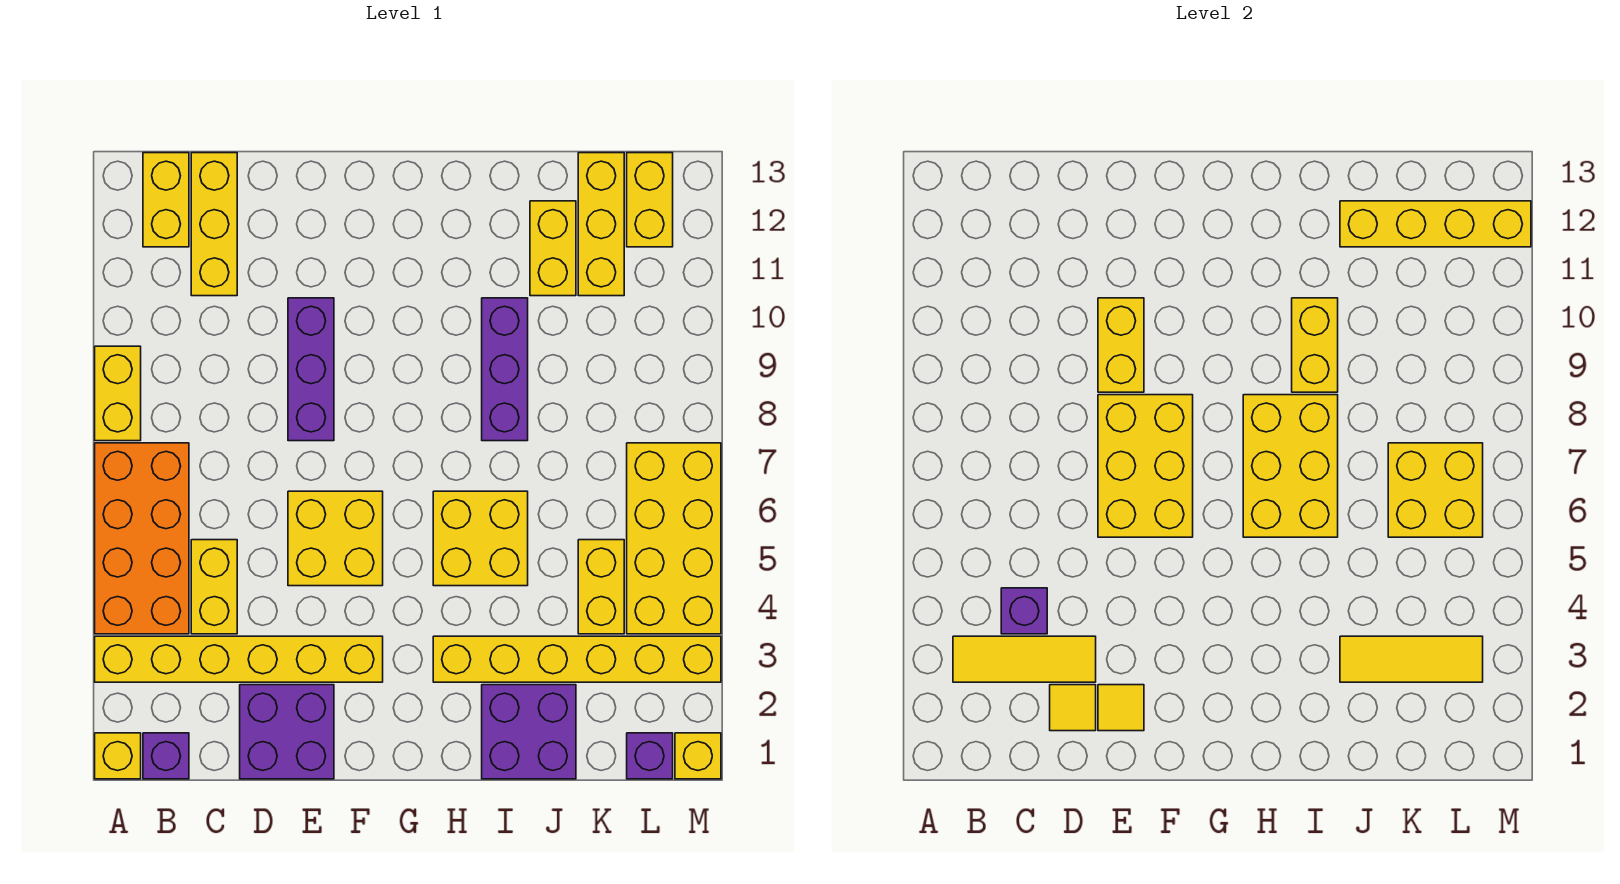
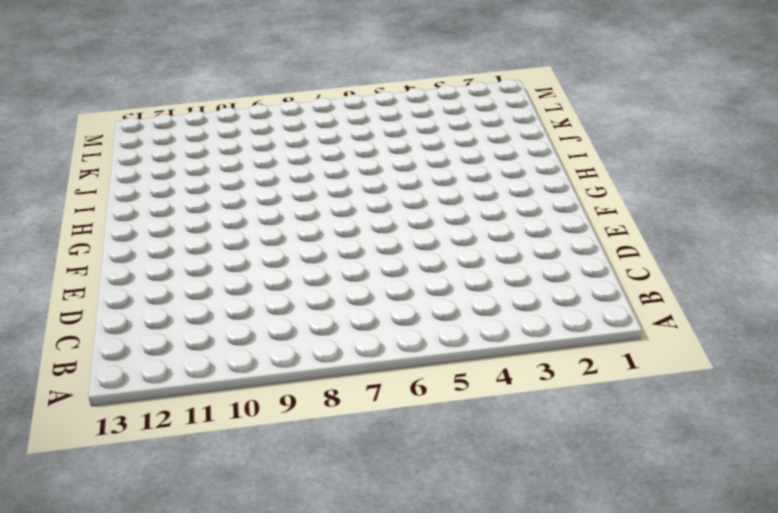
none -> yellow 1x1 brick [95,733,141,779]
none -> yellow 1x6 brick [95,636,383,682]
none -> orange 2x4 brick [95,443,189,634]
none -> yellow 1x2 brick [95,346,141,441]

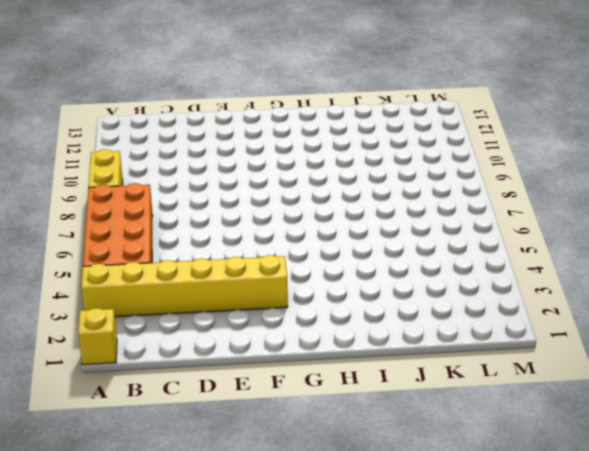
none -> purple 1x1 brick [143,733,189,779]
none -> yellow 1x2 brick [143,153,189,247]
none -> yellow 1x2 brick [191,540,237,634]
none -> yellow 1x3 brick [191,153,237,296]

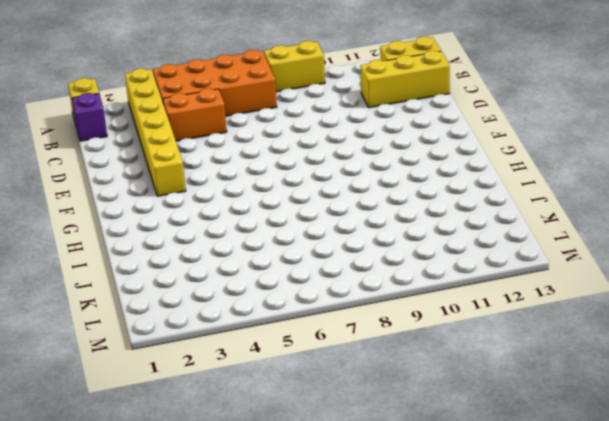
orange 1x2 brick [163,89,227,141] -> yellow 1x2 brick [191,540,237,634]
none -> purple 2x2 brick [240,685,334,779]
none -> yellow 2x2 brick [288,491,383,586]
none -> purple 1x3 brick [288,298,334,441]
none -> yellow 1x6 brick [433,636,721,682]

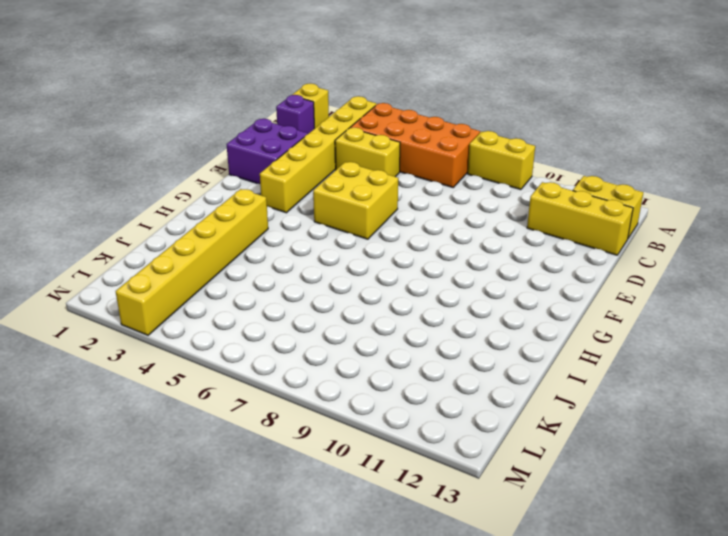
none -> purple 1x3 brick [288,298,334,441]
none -> yellow 2x2 brick [433,491,528,586]
none -> purple 2x2 brick [482,685,576,779]
none -> purple 1x3 brick [482,298,528,441]

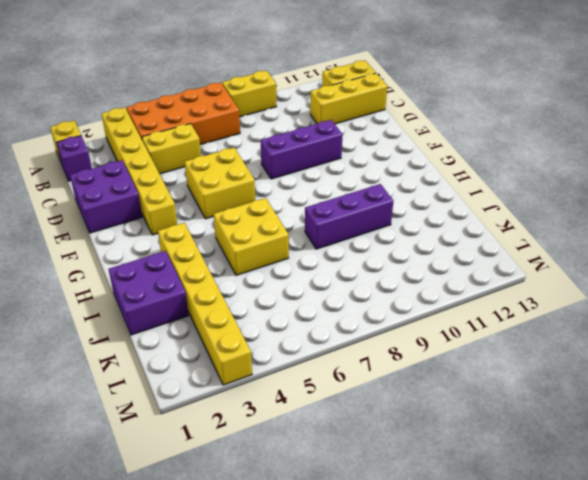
none -> yellow 1x2 brick [530,201,576,296]
none -> yellow 1x2 brick [578,540,624,634]
none -> yellow 1x3 brick [578,153,624,296]
none -> purple 1x1 brick [627,733,673,779]

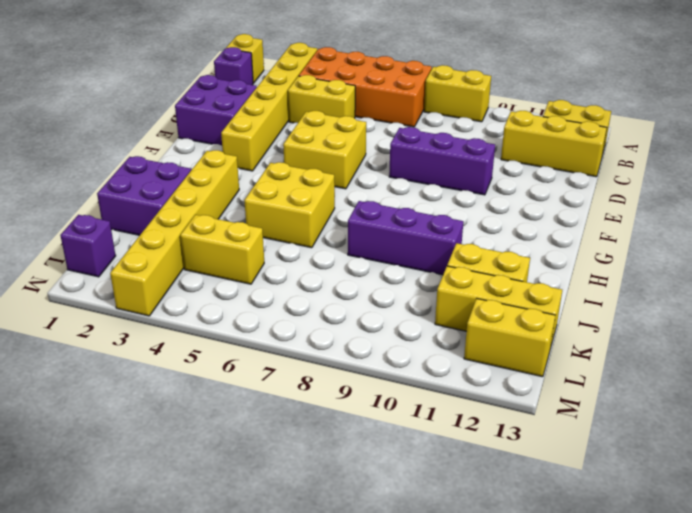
none -> yellow 2x4 brick [627,443,721,634]
none -> yellow 1x1 brick [675,733,721,779]
none -> yellow 1x3 tile [953,636,1096,682]
none -> purple 1x1 brick [1001,588,1047,634]

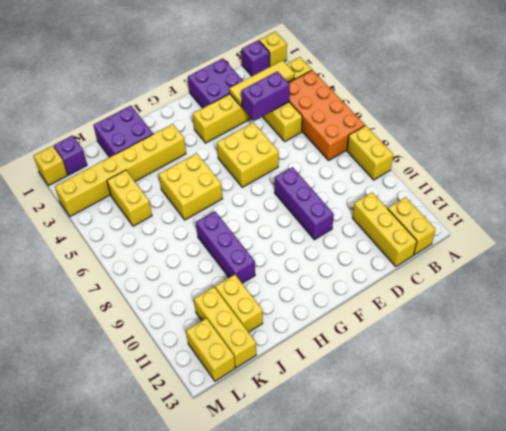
purple 1x2 brick [241,71,290,121] -> purple 1x1 brick [1001,588,1047,634]
none -> yellow 2x4 brick [627,443,721,634]
none -> yellow 1x1 tile [1050,685,1096,731]
none -> yellow 1x1 tile [1098,685,1144,731]
none -> yellow 2x3 brick [1098,395,1193,537]

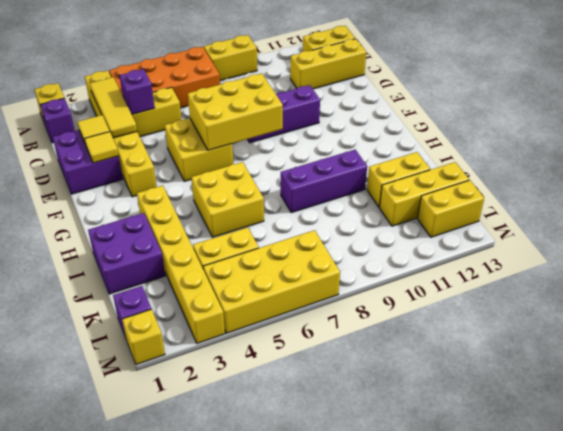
none -> yellow 1x2 brick [1098,298,1144,392]
none -> yellow 2x3 brick [1243,395,1338,537]
none -> yellow 1x2 brick [1292,298,1338,392]
none -> yellow 1x3 tile [1340,636,1483,682]

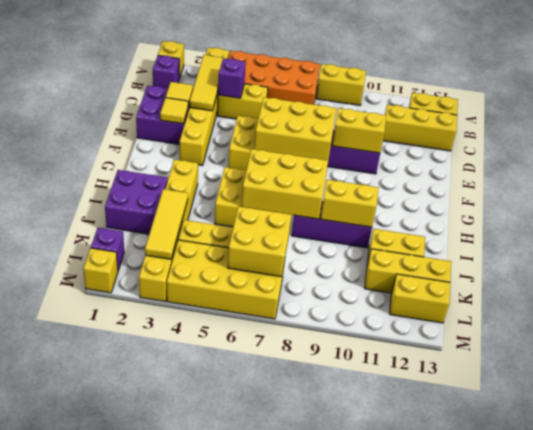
none -> yellow 1x4 brick [1340,201,1531,247]

